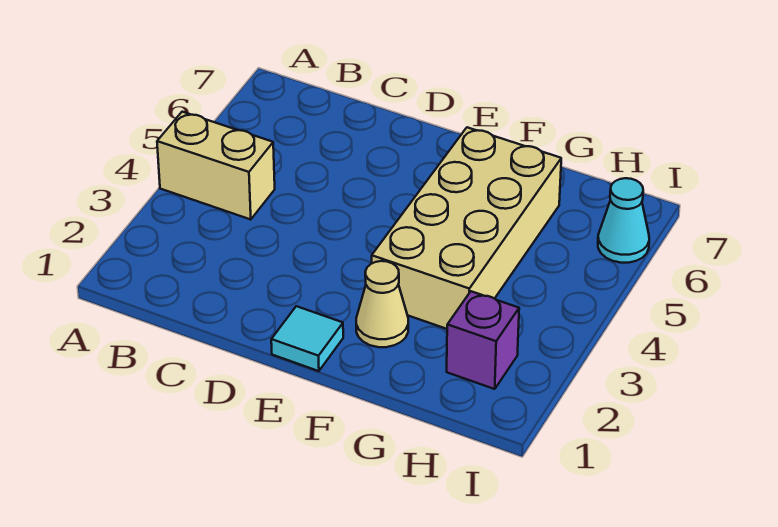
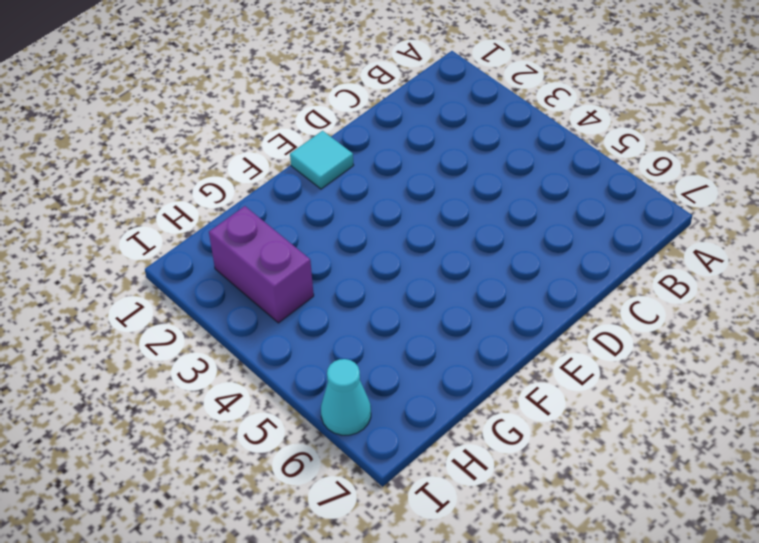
purple 1x2 brick [209,206,314,323] -> purple 1x1 brick [447,291,519,389]
none -> tan 1x2 brick [157,112,275,220]
none -> tan 1x1 cone [356,261,408,347]

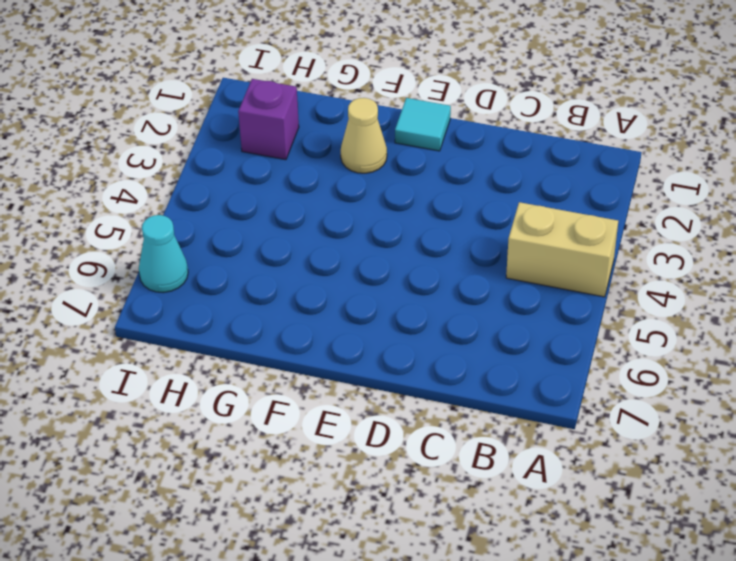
none -> tan 2x4 brick [372,127,561,329]

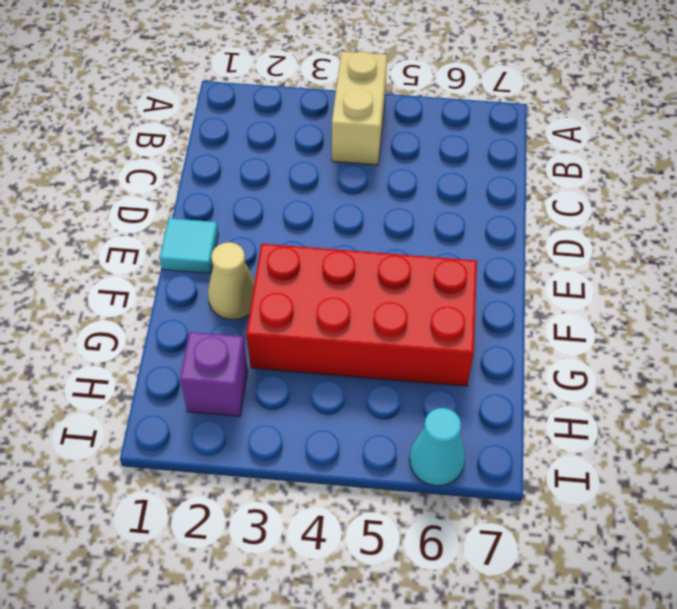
red 2x4 brick [246,244,477,386] -> tan 2x4 brick [372,127,561,329]

